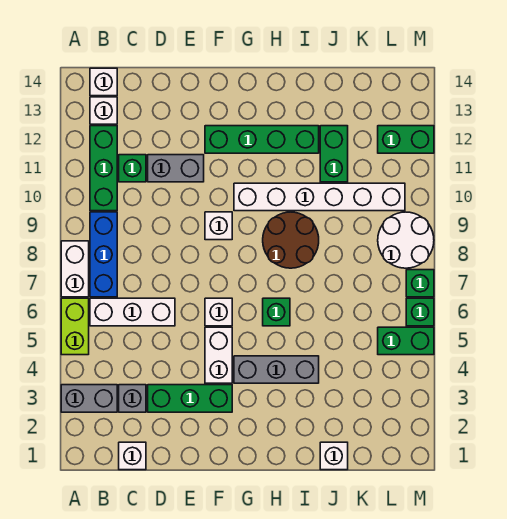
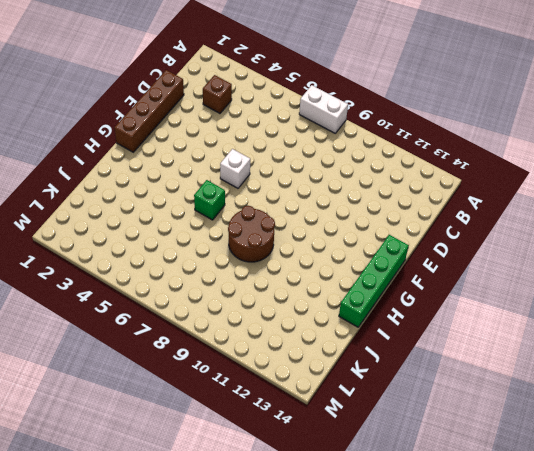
brown 1x1 brick [203,75,232,113] -> grey 1x1 brick [119,385,146,412]
brown 1x4 brick [114,70,184,152] -> none
green 1x4 brick [339,235,409,327] -> green 1x4 brick moved to [205,126,319,153]
none -> grey 1x2 brick [61,385,117,412]
none -> lime 1x2 brick [61,298,89,355]
none -> white 1x3 brick [90,298,175,326]

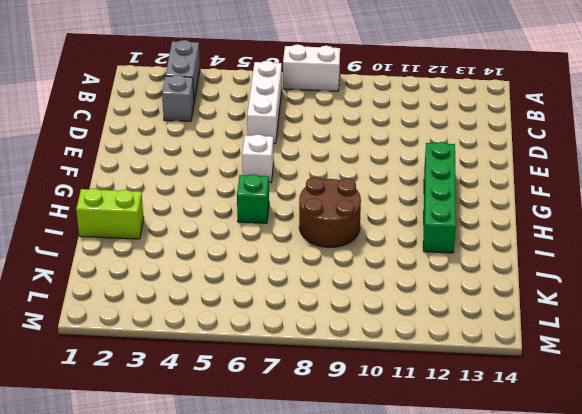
lime 1x2 brick [76,188,144,239] -> lime 1x2 brick moved to [61,298,89,355]
none -> blue 1x3 brick [90,212,117,297]
none -> green 1x3 brick [90,126,117,211]
none -> white 1x1 brick [90,97,117,124]

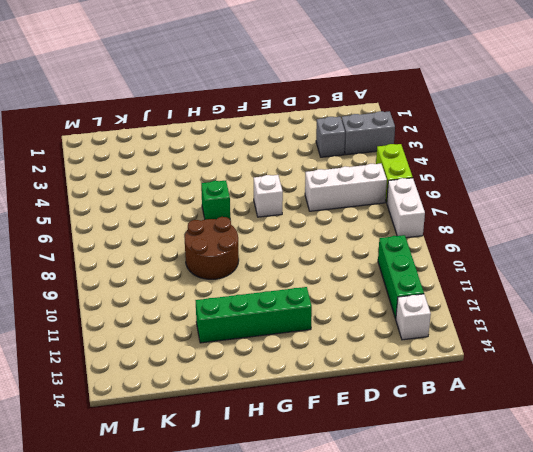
none -> blue 1x3 brick [90,212,117,297]
none -> white 1x1 brick [90,68,117,96]
none -> white 1x1 brick [119,442,146,470]

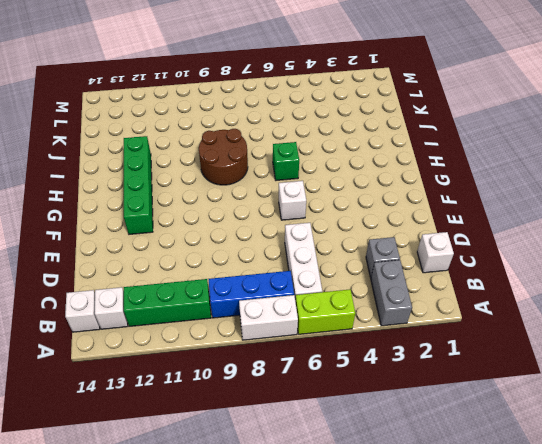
none -> green 1x1 brick [119,155,146,182]
none -> green 1x3 brick [148,385,232,412]
none -> grey 1x2 brick [148,155,204,182]

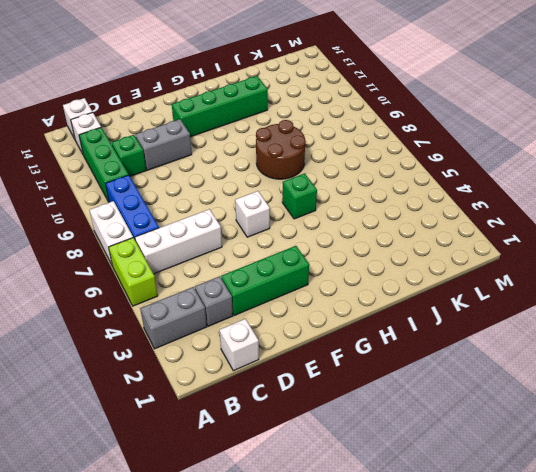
none -> white 1x2 brick [205,327,232,383]
none -> white 1x1 brick [205,212,232,240]
none -> grey 1x3 brick [234,356,319,383]

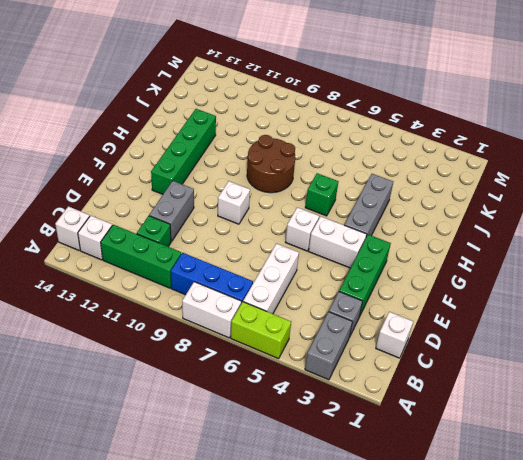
none -> white 1x6 brick [234,183,405,211]
none -> white 1x1 brick [320,442,348,470]
none -> green 1x2 brick [320,126,348,182]

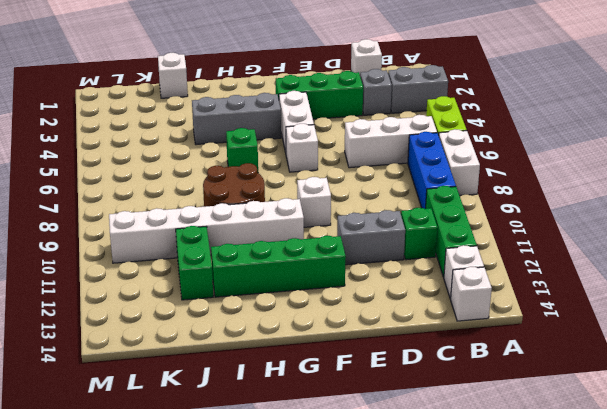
none -> green 1x2 brick [378,327,434,355]
none -> white 2x2 round brick [378,212,434,268]
none -> green 1x2 brick [378,126,434,153]

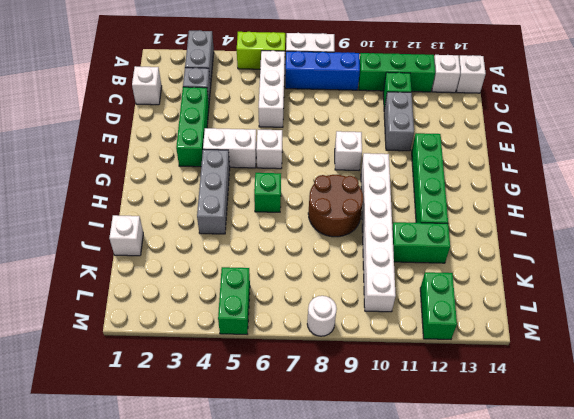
white 1x1 round brick [307,296,337,336] -> white 2x2 round brick [378,212,434,268]
none -> green 1x1 brick [406,298,434,326]
none -> green 1x1 brick [406,270,434,297]

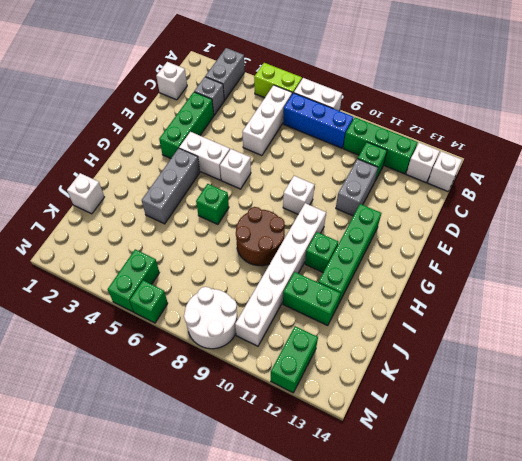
green 1x1 brick [305,232,338,272] -> green 1x1 brick moved to [406,270,434,297]

